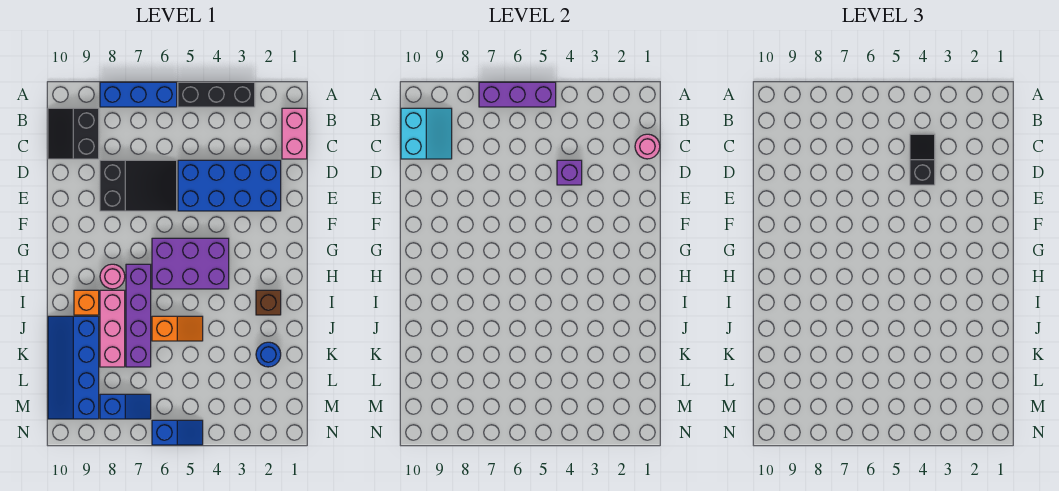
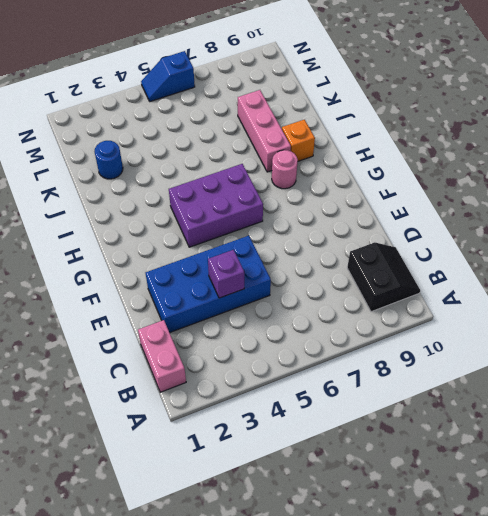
none -> black 1x3 brick [178,82,255,107]
none -> blue 1x3 brick [100,82,177,107]
none -> black 2x3 slope [100,160,177,211]

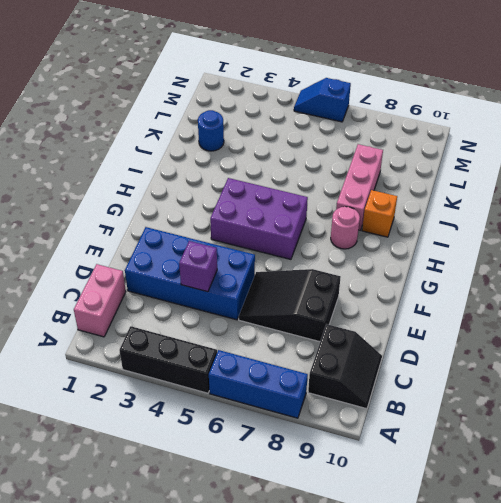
none -> purple 1x4 brick [126,264,151,367]
none -> brown 1x1 brick [256,290,281,315]
none -> orange 1x2 slope [152,316,203,341]

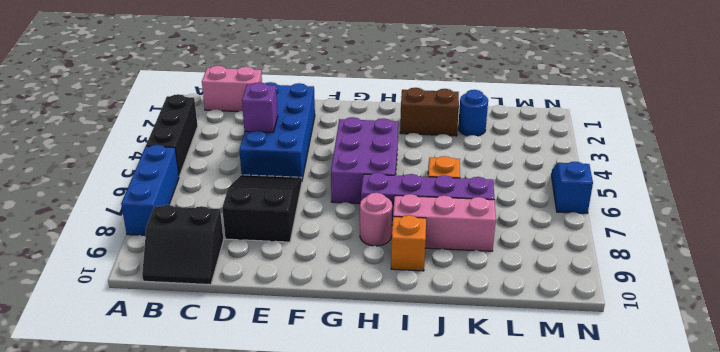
brown 1x2 brick [400,88,459,136] -> brown 1x1 brick [256,290,281,315]
none -> blue 2x4 slope [48,316,99,419]
none -> blue 1x2 slope [100,394,151,419]
none -> purple 1x3 brick [479,82,556,107]

